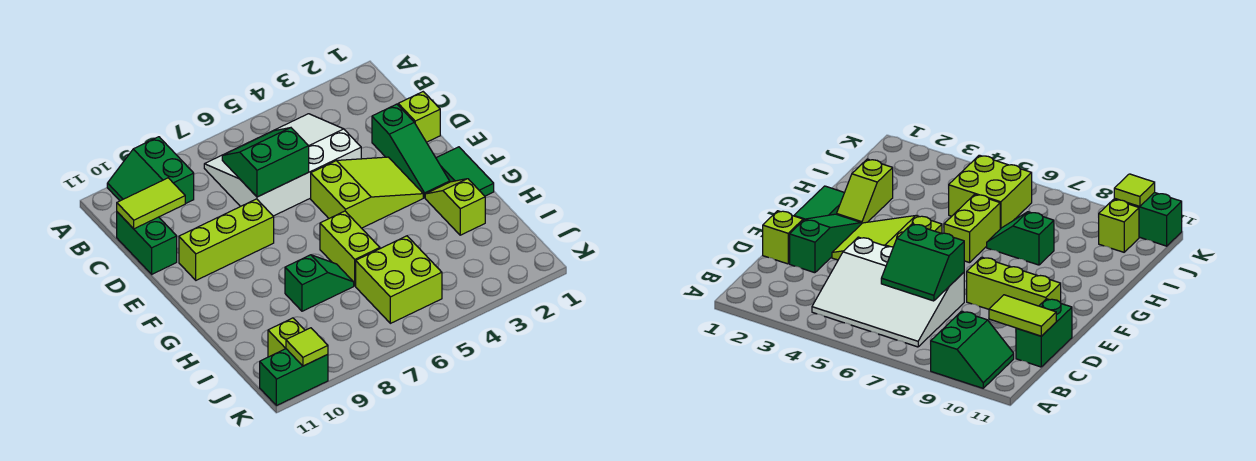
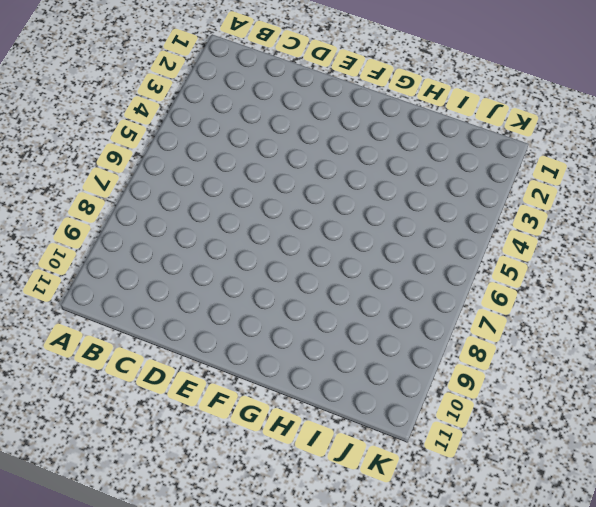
none -> green 2x2 slope [107,137,194,204]
none -> white 3x4 slope [204,114,361,216]
none -> green 1x2 brick [117,212,177,274]

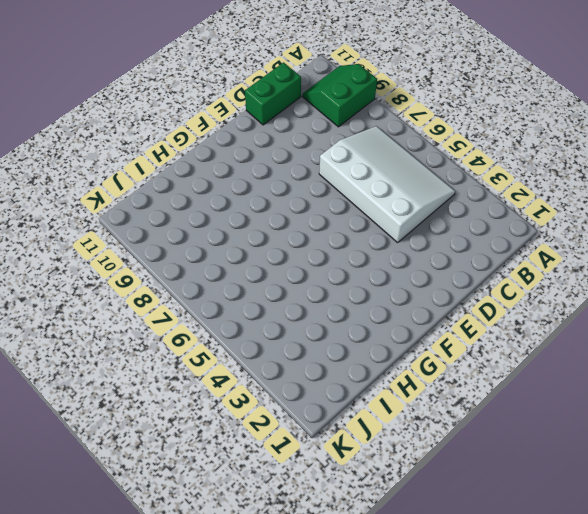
none -> lime 1x1 brick [398,92,440,142]
none -> green 1x3 slope [372,104,450,198]
none -> lime 2x3 slope [311,157,423,228]

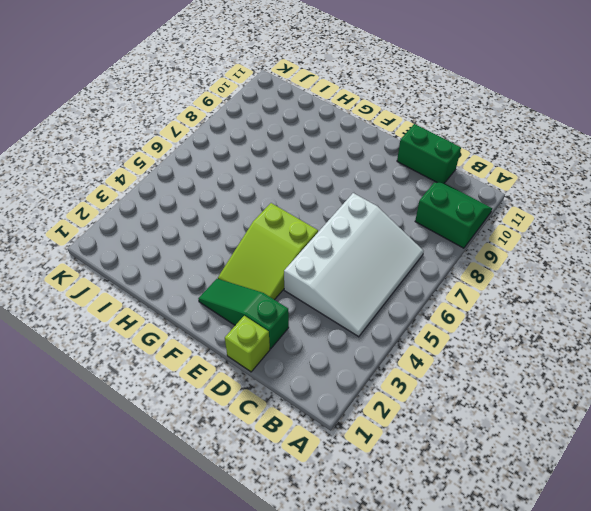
none -> lime 1x3 brick [179,199,274,280]
none -> green 1x2 tile [436,147,494,196]
none -> lime 1x2 slope [425,179,485,235]

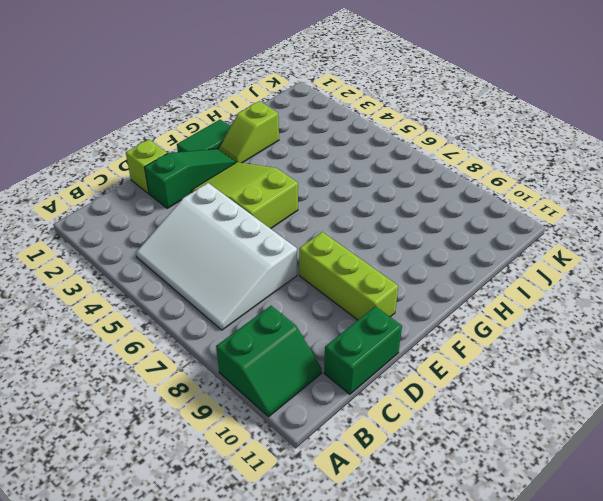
none -> lime 1x2 brick [320,211,380,286]
none -> green 1x2 slope [285,255,354,311]
none -> lime 2x2 brick [356,236,442,323]

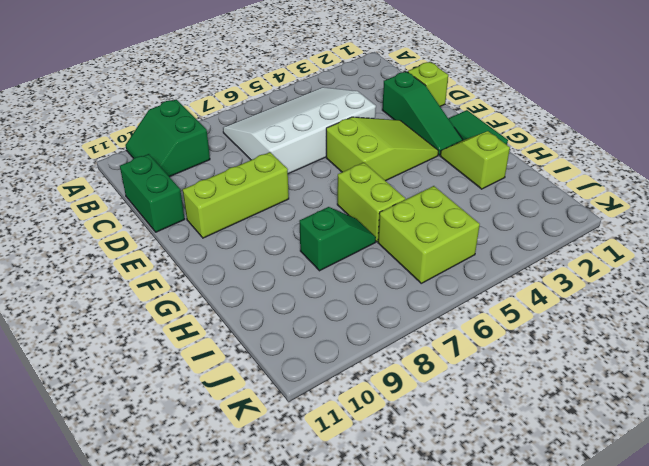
none -> lime 1x1 brick [268,318,305,357]
none -> green 1x2 brick [260,349,328,406]
none -> green 2x2 slope [222,128,309,197]

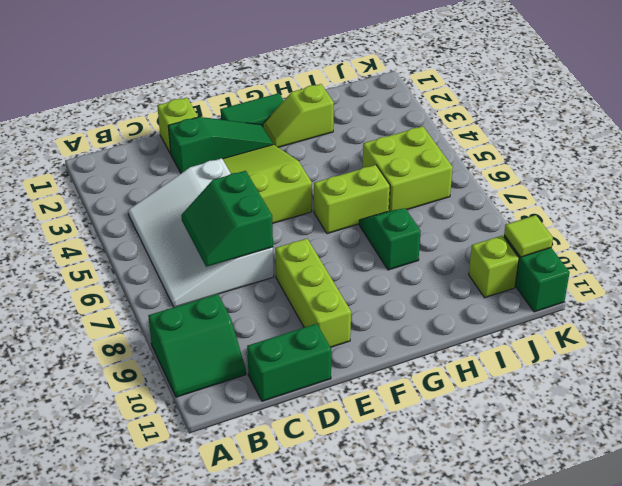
none -> lime 1x2 tile [117,178,185,229]

